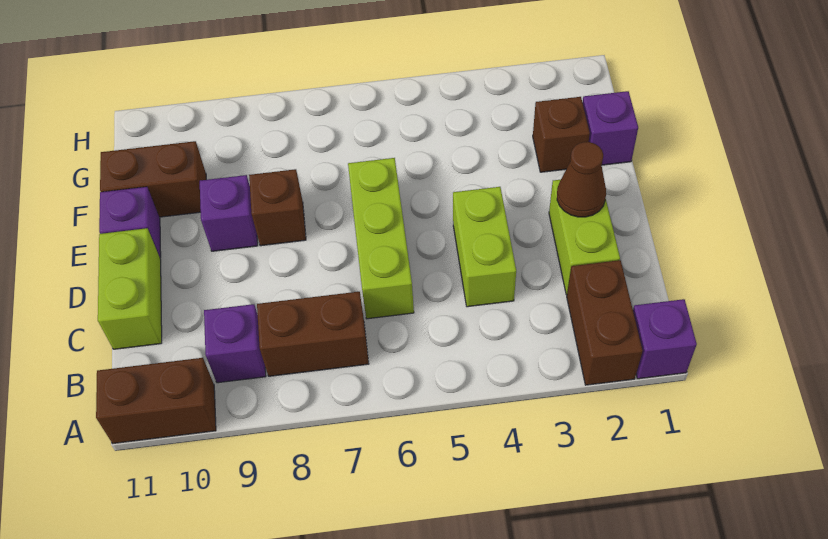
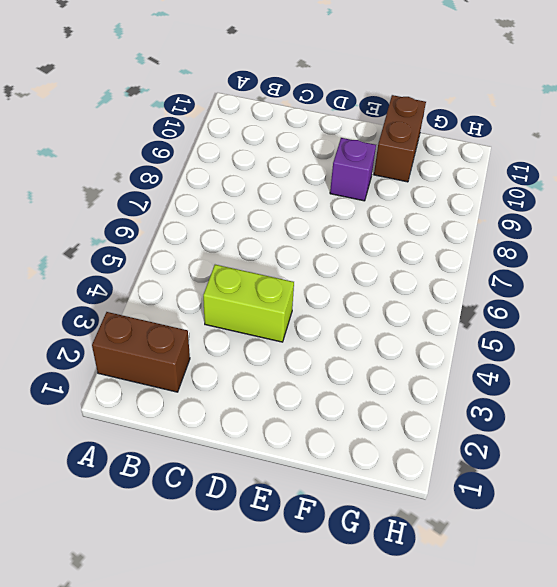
none -> purple 1x1 brick [633,299,697,379]
none -> brown 1x2 brick [96,358,216,444]
none -> brown 1x2 brick [257,292,369,376]

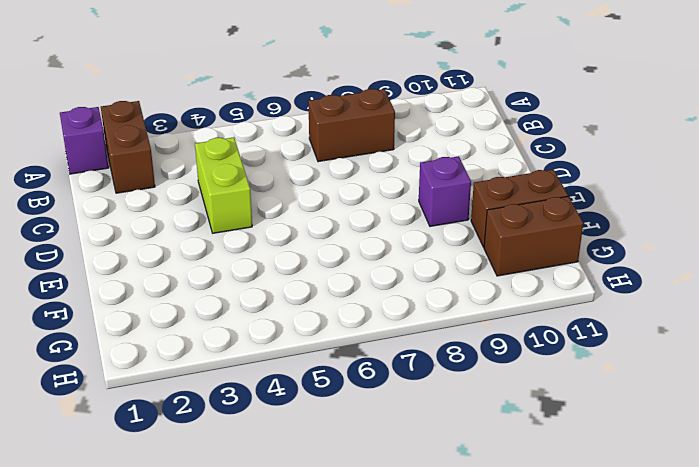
brown 1x2 brick [484,196,583,276] -> brown 1x2 brick moved to [96,358,216,444]
none -> purple 1x1 brick [204,304,266,383]
none -> lime 1x2 brick [549,180,620,295]
none -> lime 1x3 brick [348,158,414,319]

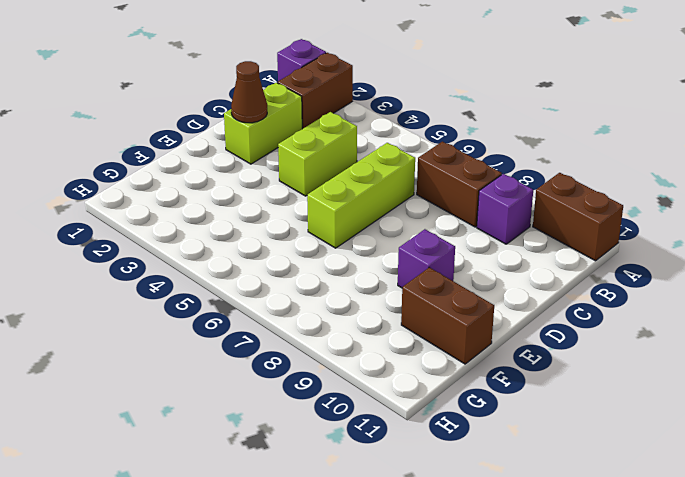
none -> lime 1x2 brick [98,228,162,349]
none -> brown 1x1 brick [249,169,306,246]
none -> purple 1x1 brick [99,187,161,257]

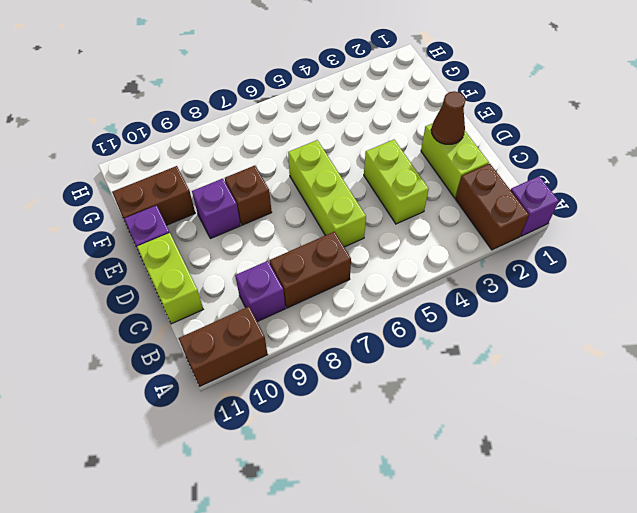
none -> purple 1x1 brick [582,91,638,165]
none -> brown 1x1 brick [533,97,590,172]

